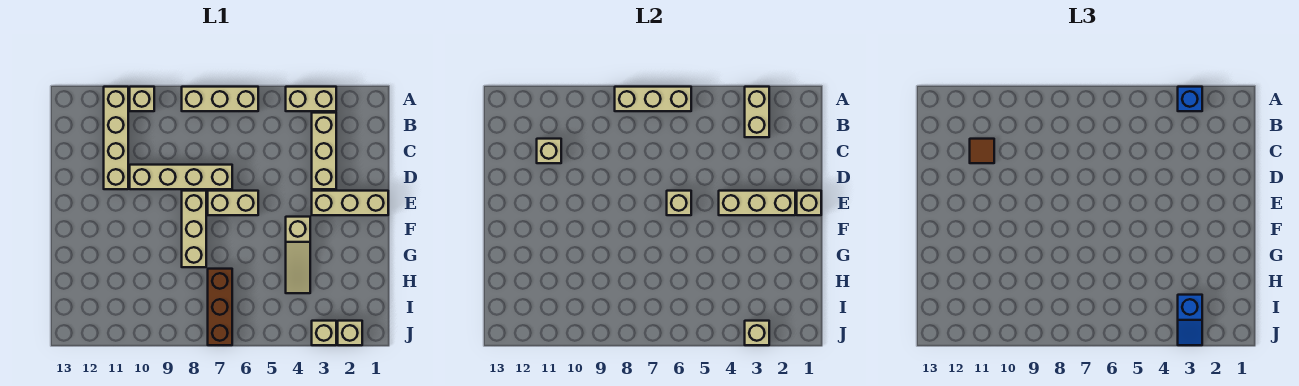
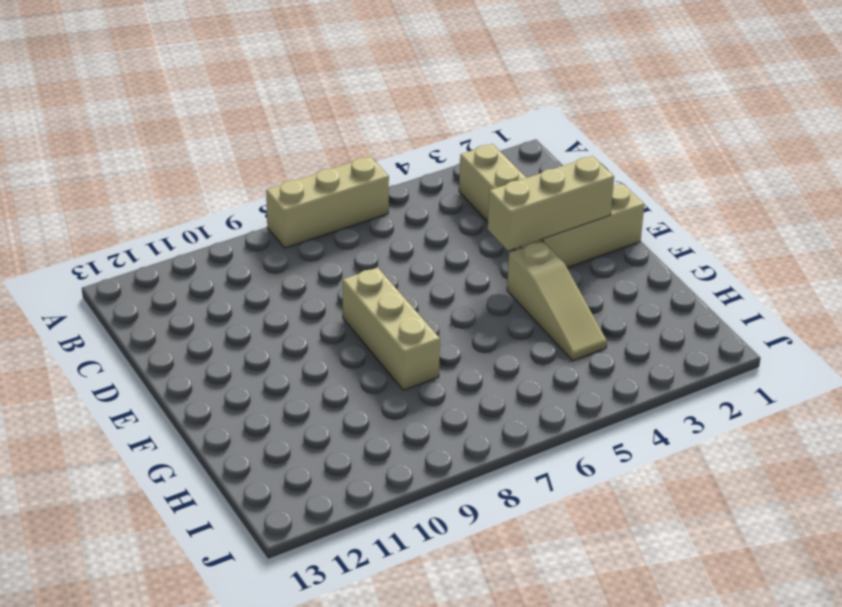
none -> tan 1x2 brick [286,87,336,111]
none -> tan 1x1 brick [130,87,154,111]
none -> tan 1x4 brick [104,87,128,189]

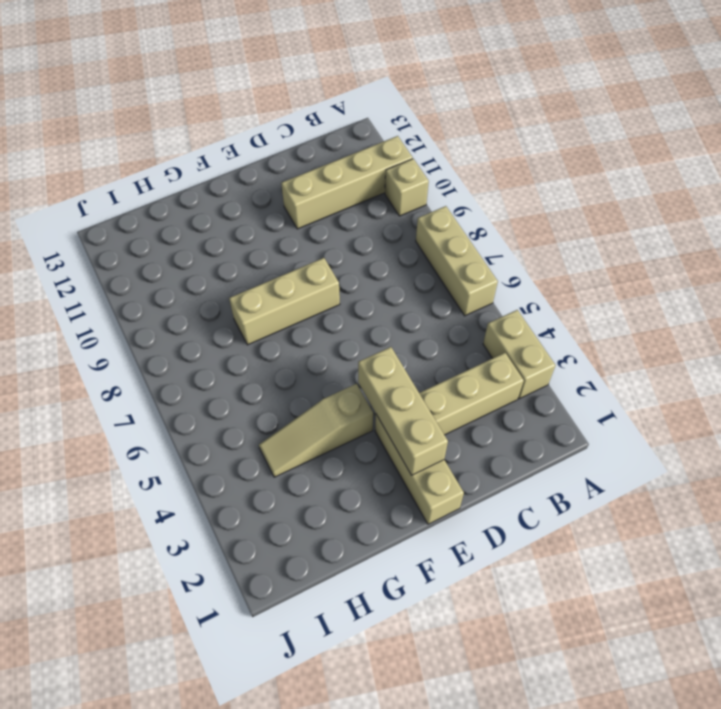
none -> tan 1x4 brick [130,165,232,189]
none -> tan 1x2 brick [208,191,258,215]
none -> brown 1x3 brick [208,269,232,345]

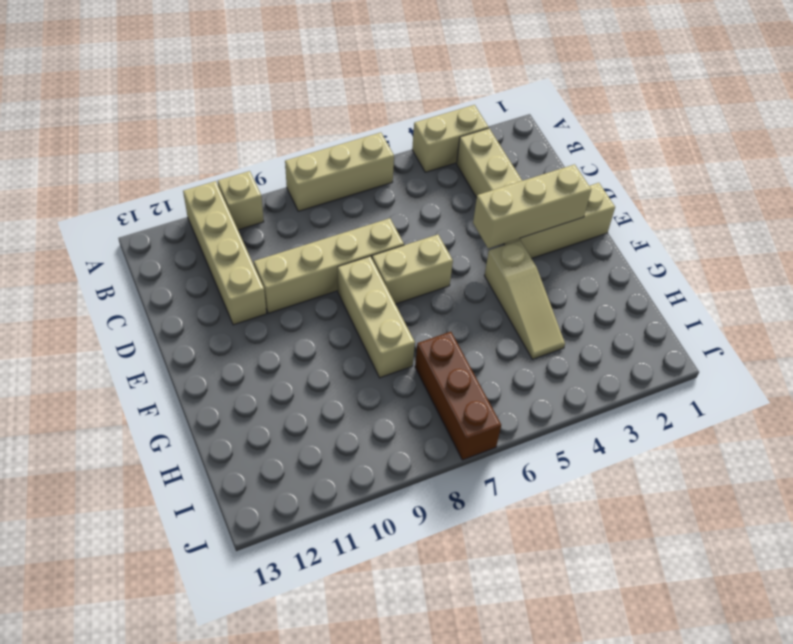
none -> tan 1x1 brick [338,321,362,345]
none -> tan 1x1 brick [312,321,336,345]
none -> tan 1x2 brick [745,87,769,137]

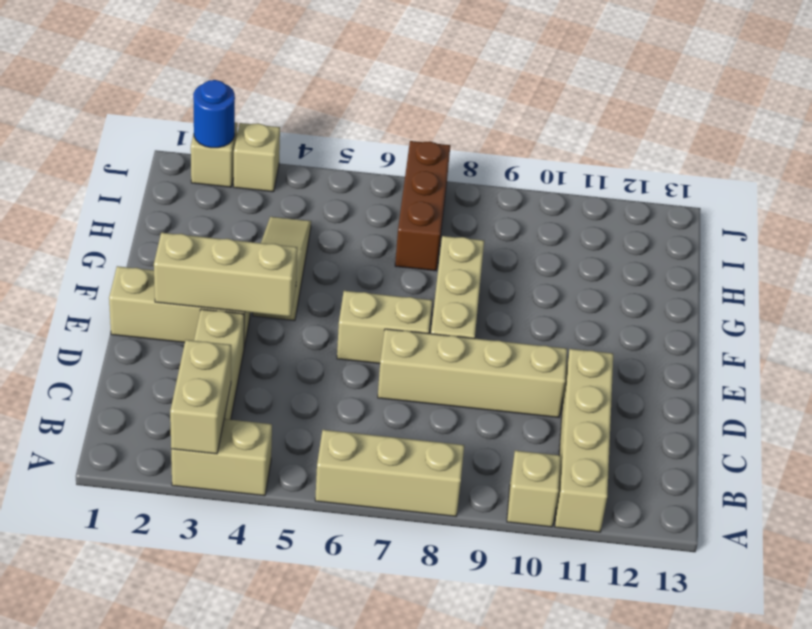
blue 1x1 round brick [193,80,235,148] -> none
none -> tan 1x3 brick [615,87,691,111]
none -> tan 1x1 brick [537,139,561,163]
none -> tan 1x1 brick [797,191,821,215]

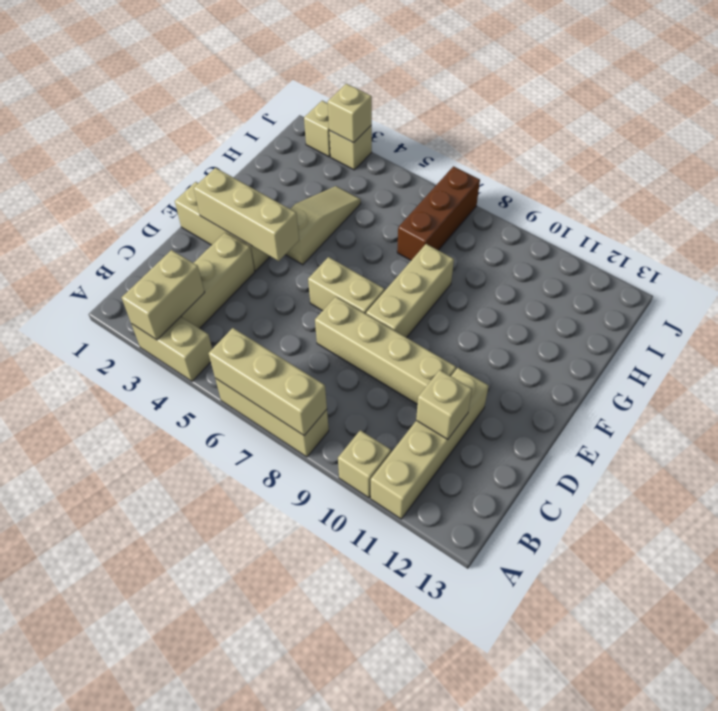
none -> tan 1x1 brick [797,191,821,215]
none -> tan 1x1 brick [667,191,691,215]
none -> blue 1x1 brick [1178,87,1202,111]

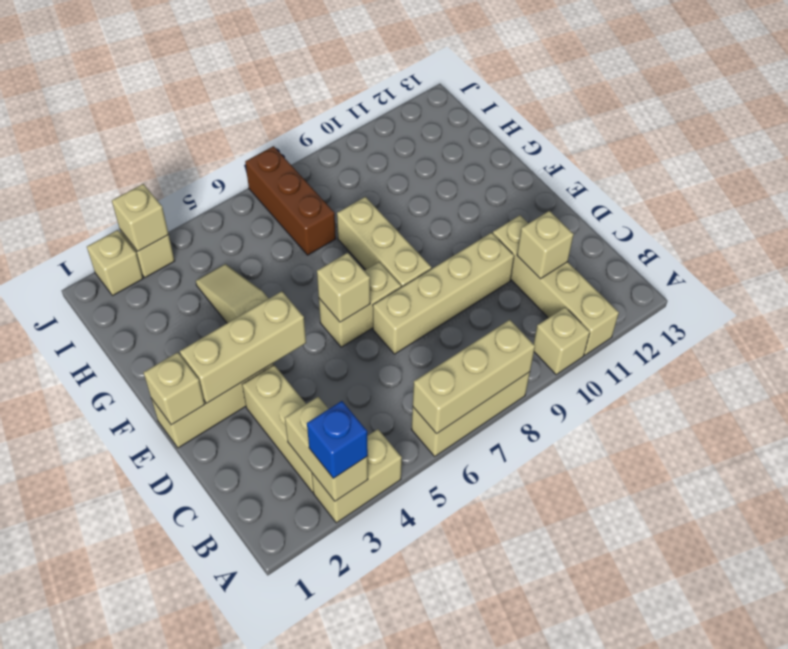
none -> brown 1x1 tile [970,139,994,163]
none -> blue 1x2 slope [1178,295,1202,345]

